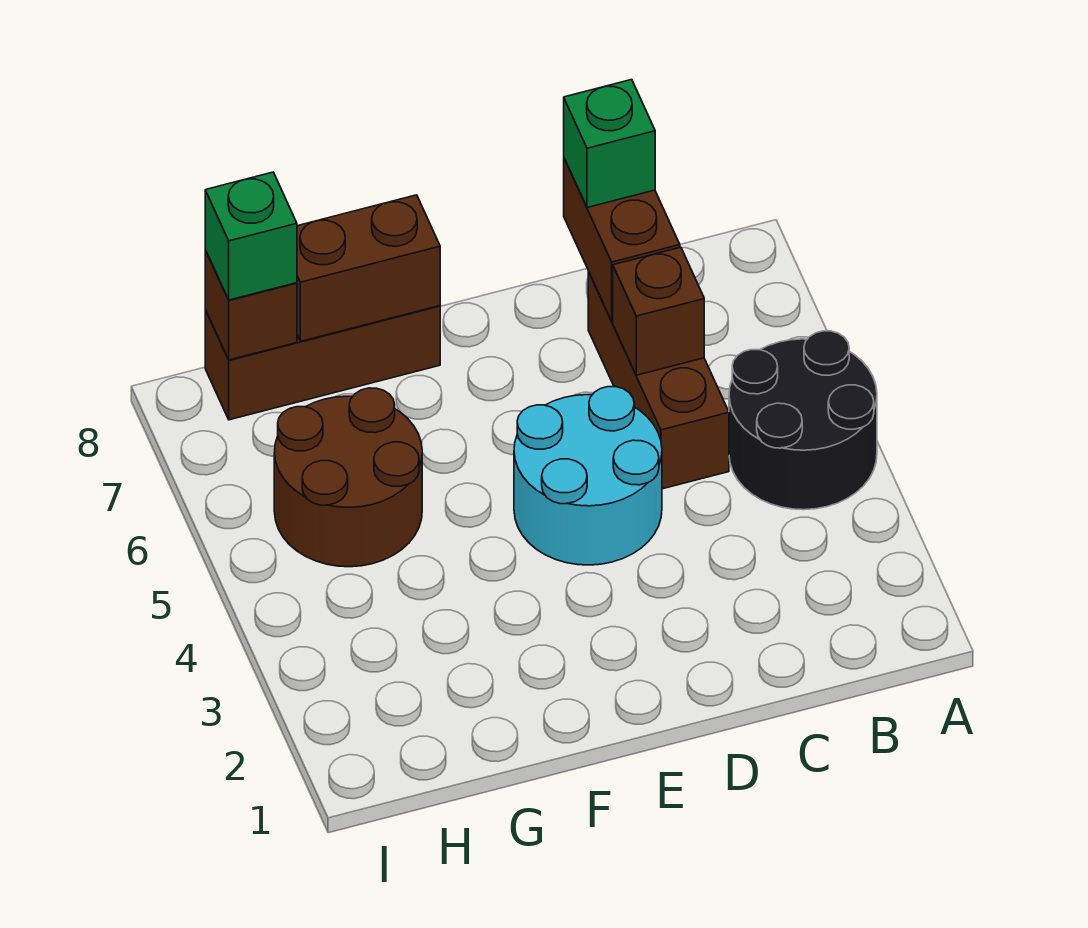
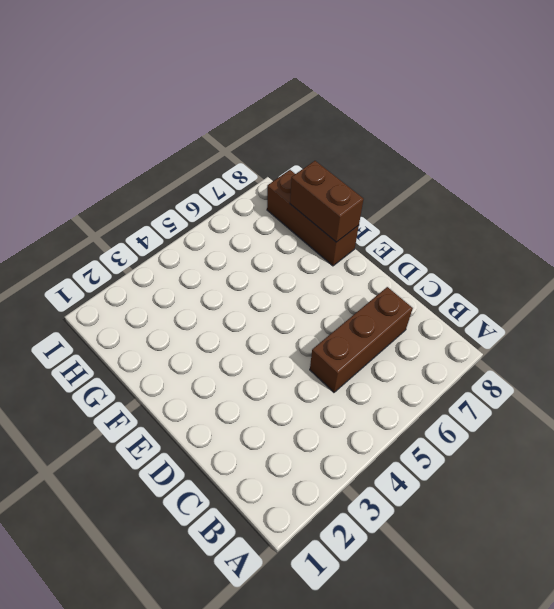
none -> black 2x2 round brick [729,331,877,510]
none -> cyan 2x2 round brick [514,387,662,565]

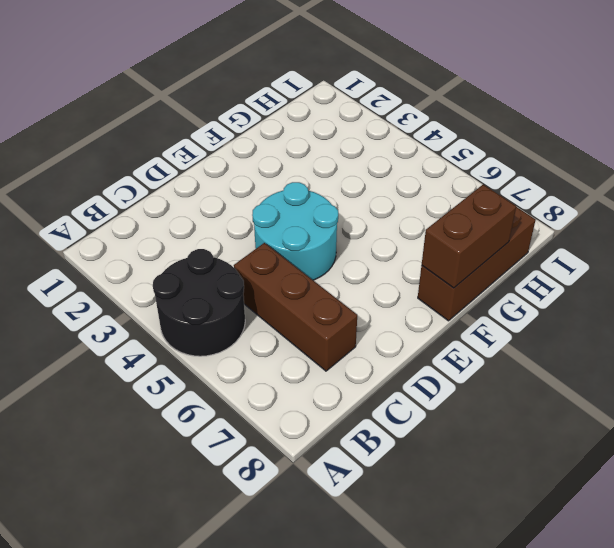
none -> brown 2x2 round brick [274,388,422,567]
none -> brown 1x1 brick [613,247,704,375]

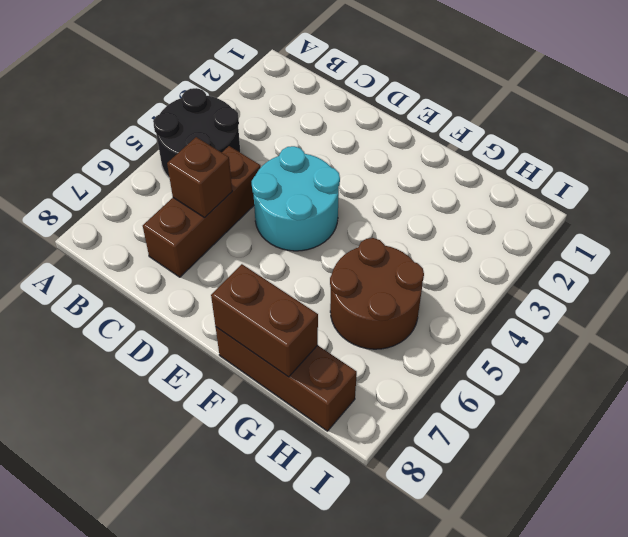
none -> brown 1x2 brick [564,159,680,321]
none -> brown 1x1 brick [205,250,297,360]

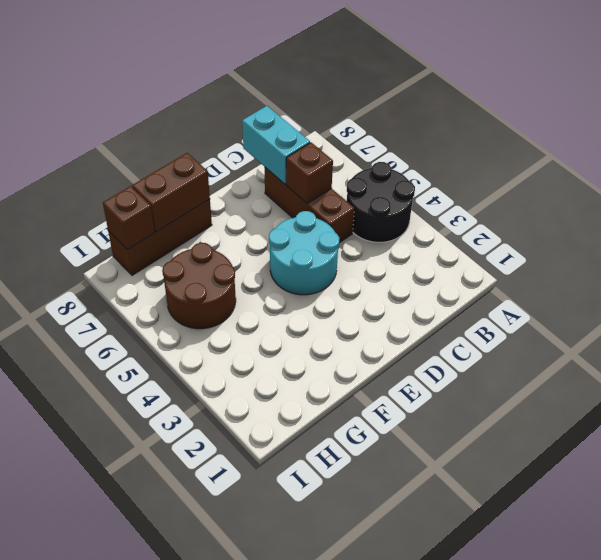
cyan 1x2 brick [242,106,310,184] -> brown 1x2 brick [564,159,680,321]
none -> green 1x1 brick [564,80,655,208]
none -> green 1x1 brick [205,172,297,300]

